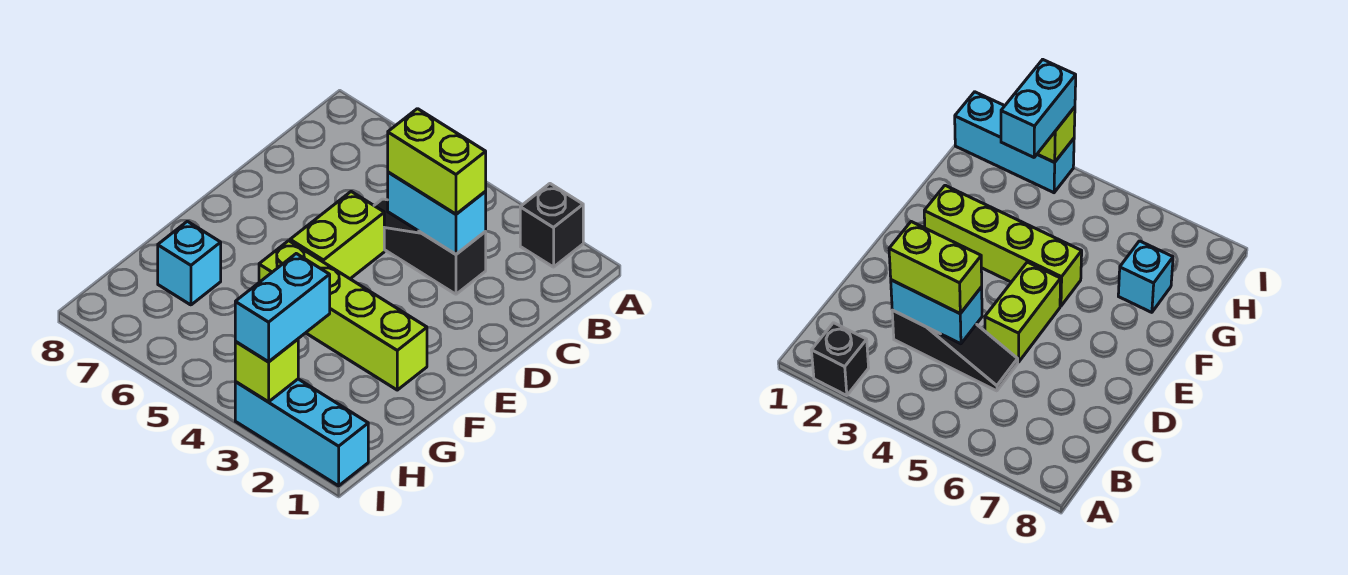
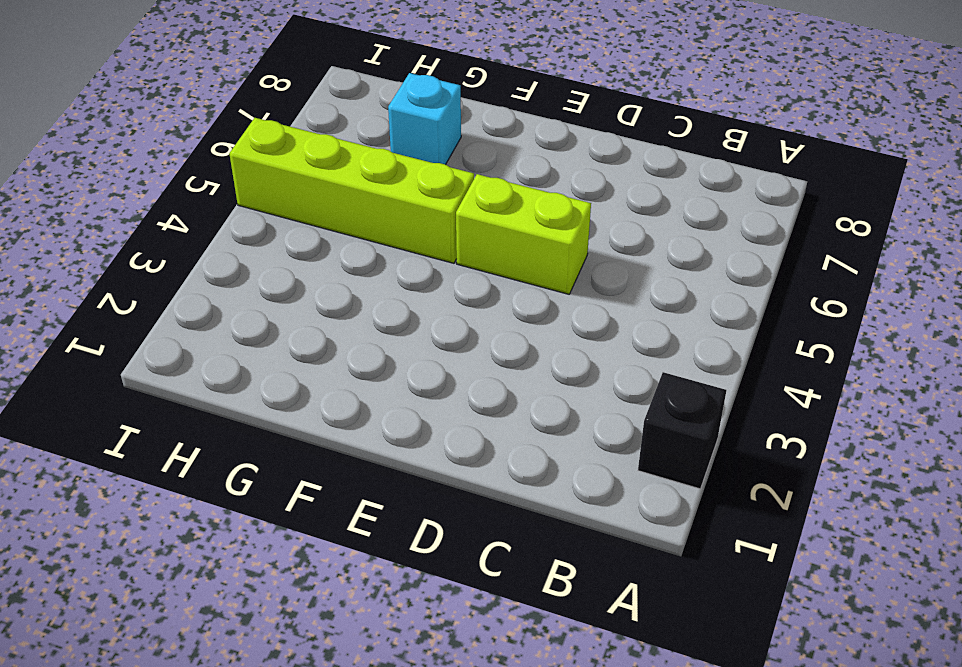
lime 1x4 brick [229,118,474,263] -> lime 1x4 brick turned to [259,241,427,390]
none -> black 1x3 slope [374,199,486,294]
none -> cyan 1x3 brick [235,379,368,486]

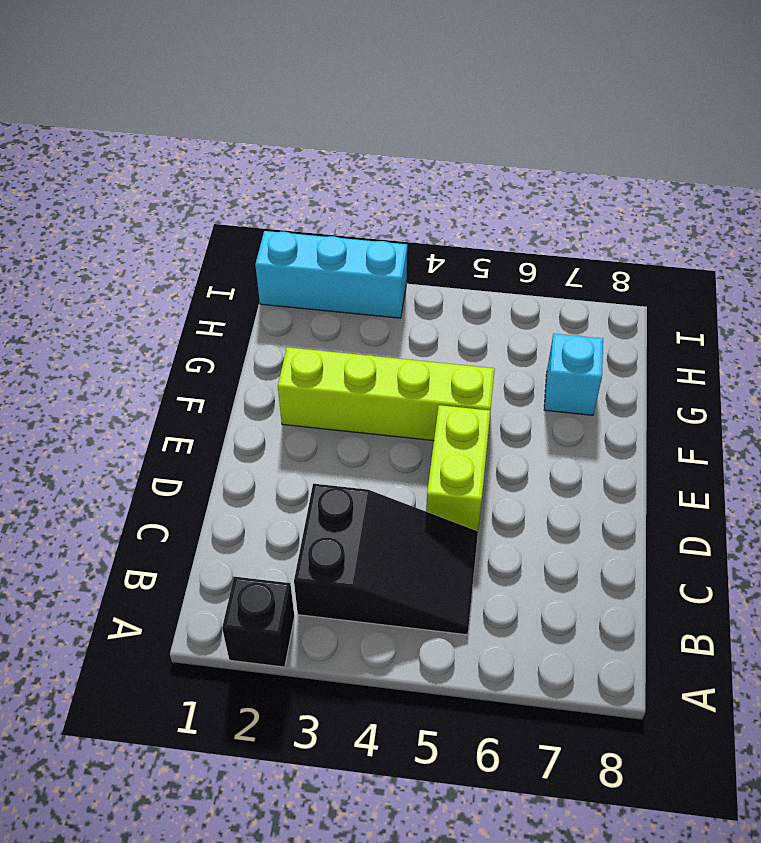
black 2x3 slope [294,484,478,635] -> black 1x3 slope [374,199,486,294]
none -> cyan 1x2 brick [388,172,486,254]
none -> lime 1x1 brick [235,339,298,402]

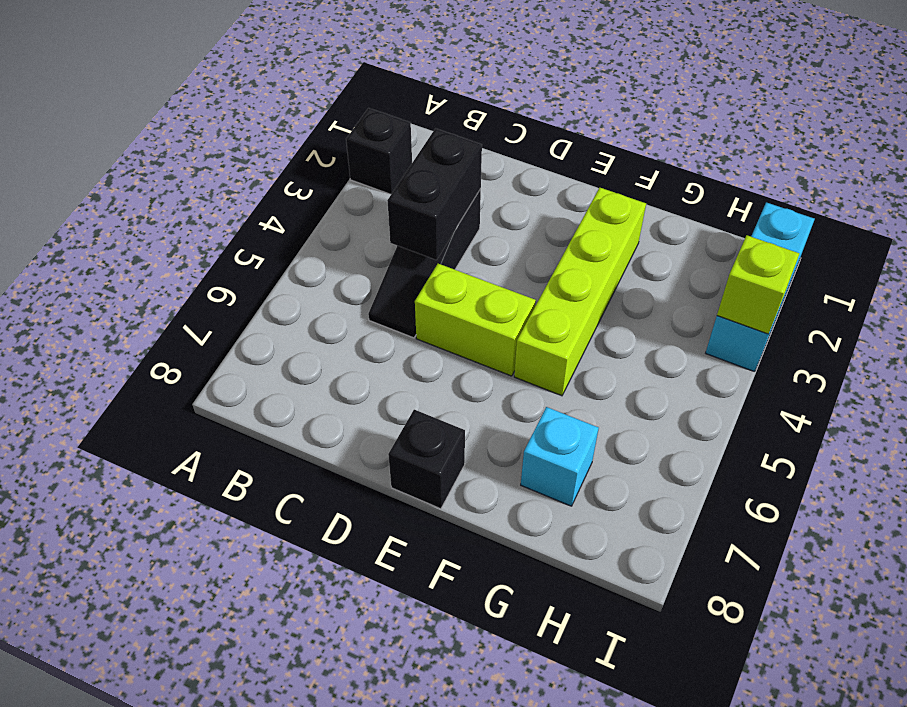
black 1x2 brick [387,129,482,260] -> cyan 1x2 brick [388,172,486,254]
black 1x1 brick [388,410,465,509] -> none
none -> lime 1x2 brick [388,109,486,214]
none -> cyan 1x2 brick [235,254,330,362]

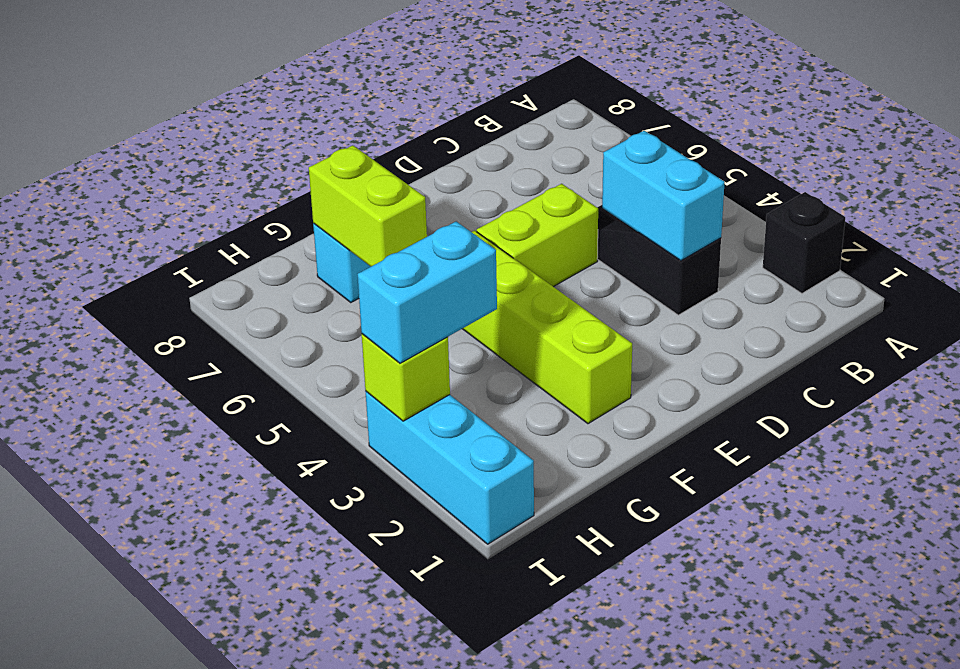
lime 1x2 brick [309,145,427,266] -> lime 1x2 brick moved to [388,109,486,214]

